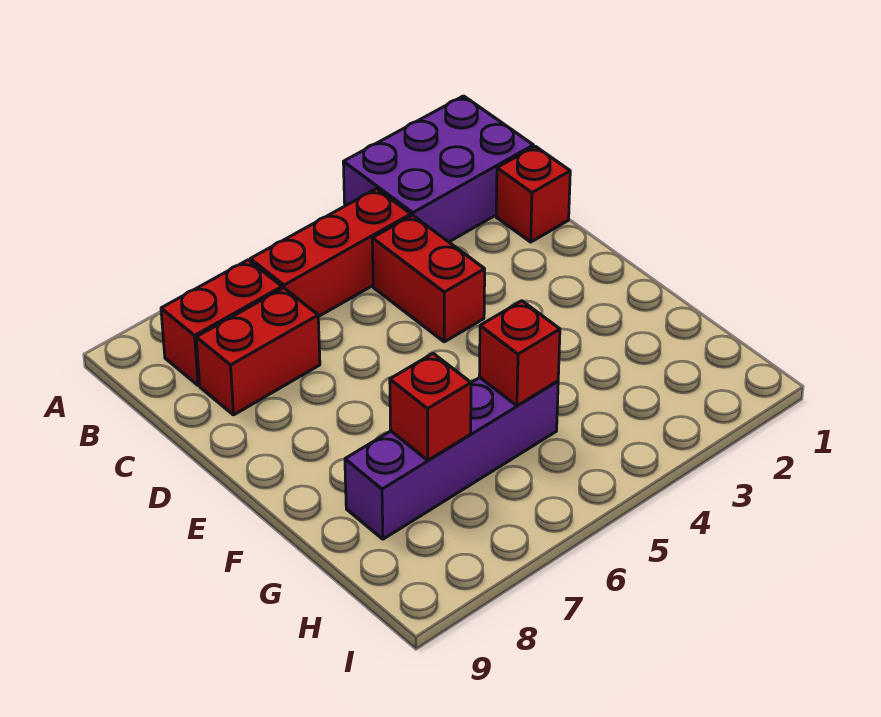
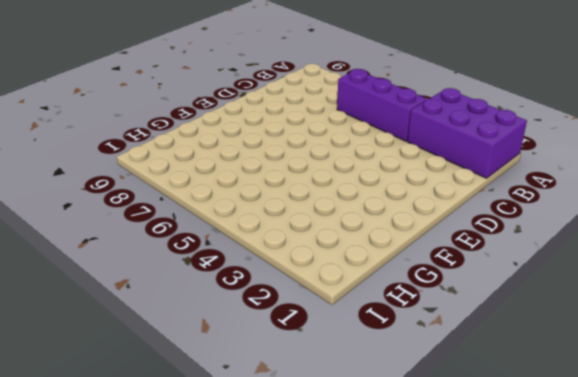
purple 1x3 brick [337,69,427,141] -> red 1x3 brick [250,189,411,317]
none -> red 1x2 brick [161,260,282,385]
none -> red 1x1 brick [496,146,570,242]

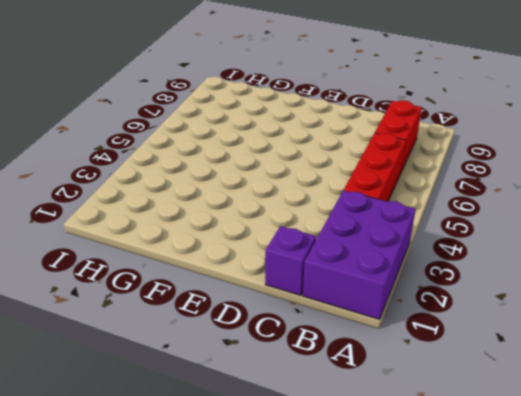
purple 1x1 brick [265,226,316,296] -> red 1x1 brick [496,146,570,242]
none -> red 1x2 brick [372,215,485,342]
none -> red 1x2 brick [196,288,320,415]

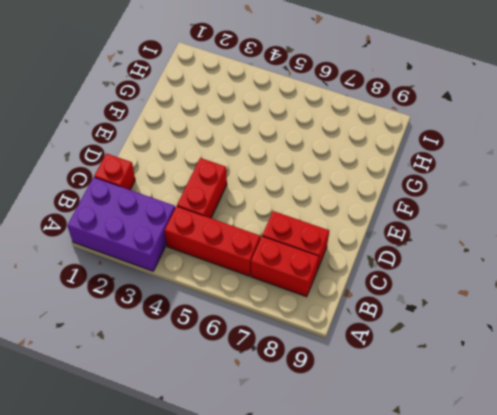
none -> purple 1x4 brick [345,378,558,539]
none -> red 1x1 brick [479,301,560,406]

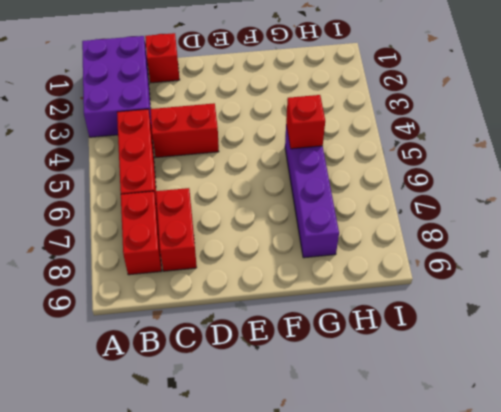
none -> red 1x1 brick [390,354,471,460]

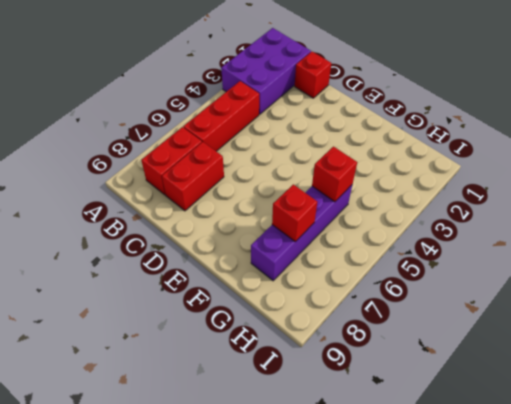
none -> red 1x2 brick [372,215,485,342]

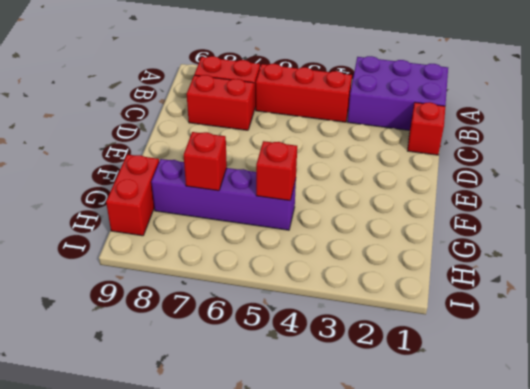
red 1x2 brick [106,154,159,236] -> red 1x2 brick moved to [372,215,485,342]

